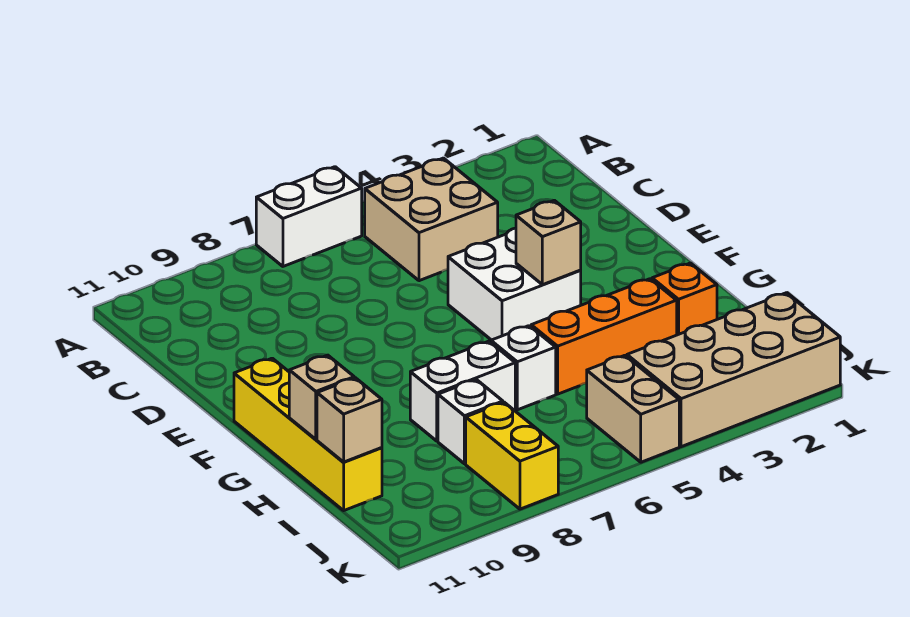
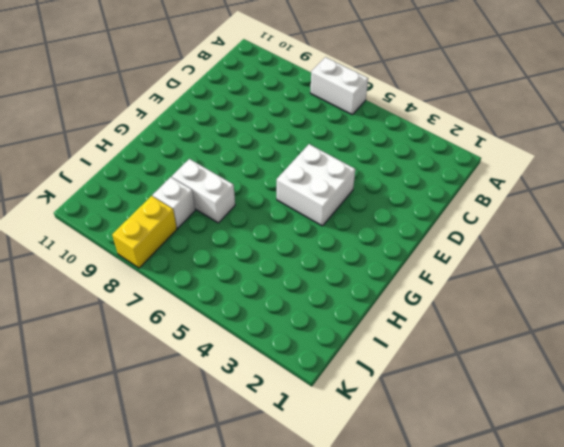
none -> tan 2x2 brick [365,158,498,281]
none -> yellow 1x4 brick [234,358,382,510]
none -> orange 1x1 brick [652,263,717,335]

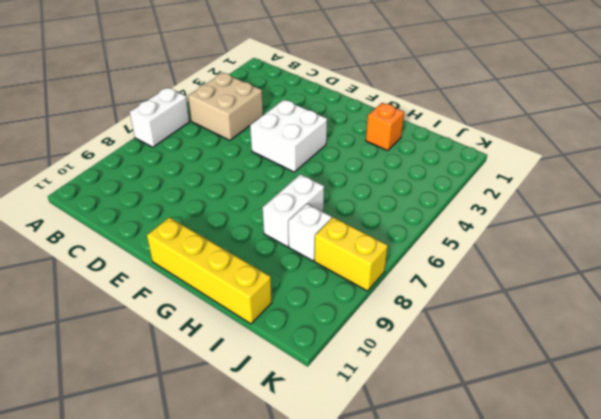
none -> orange 1x3 brick [531,279,677,394]
none -> white 1x1 brick [491,326,556,410]
none -> tan 2x4 brick [627,293,840,447]

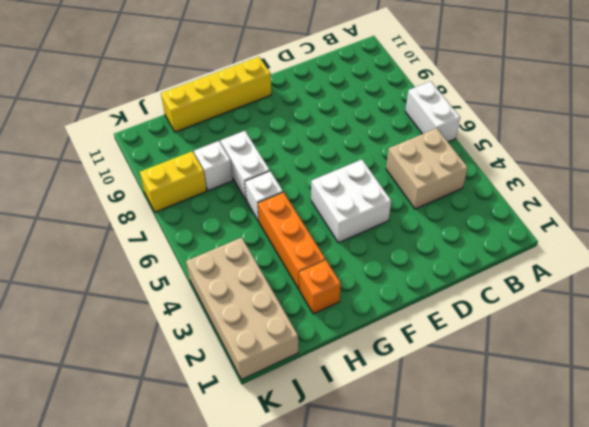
none -> tan 1x2 brick [587,355,679,462]
none -> tan 1x1 brick [516,200,581,285]
none -> tan 1x1 brick [289,355,354,439]

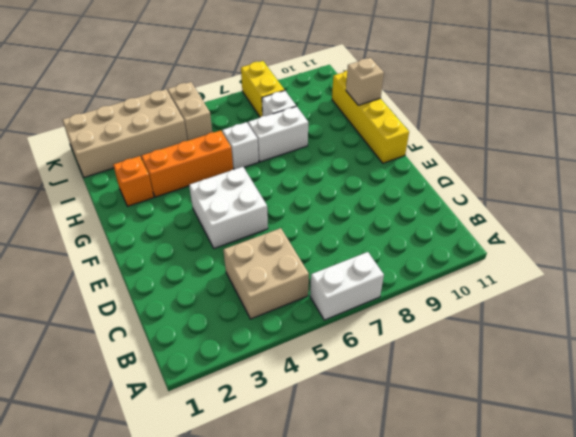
none -> tan 1x1 brick [516,200,581,285]
none -> tan 1x1 brick [317,378,382,462]

